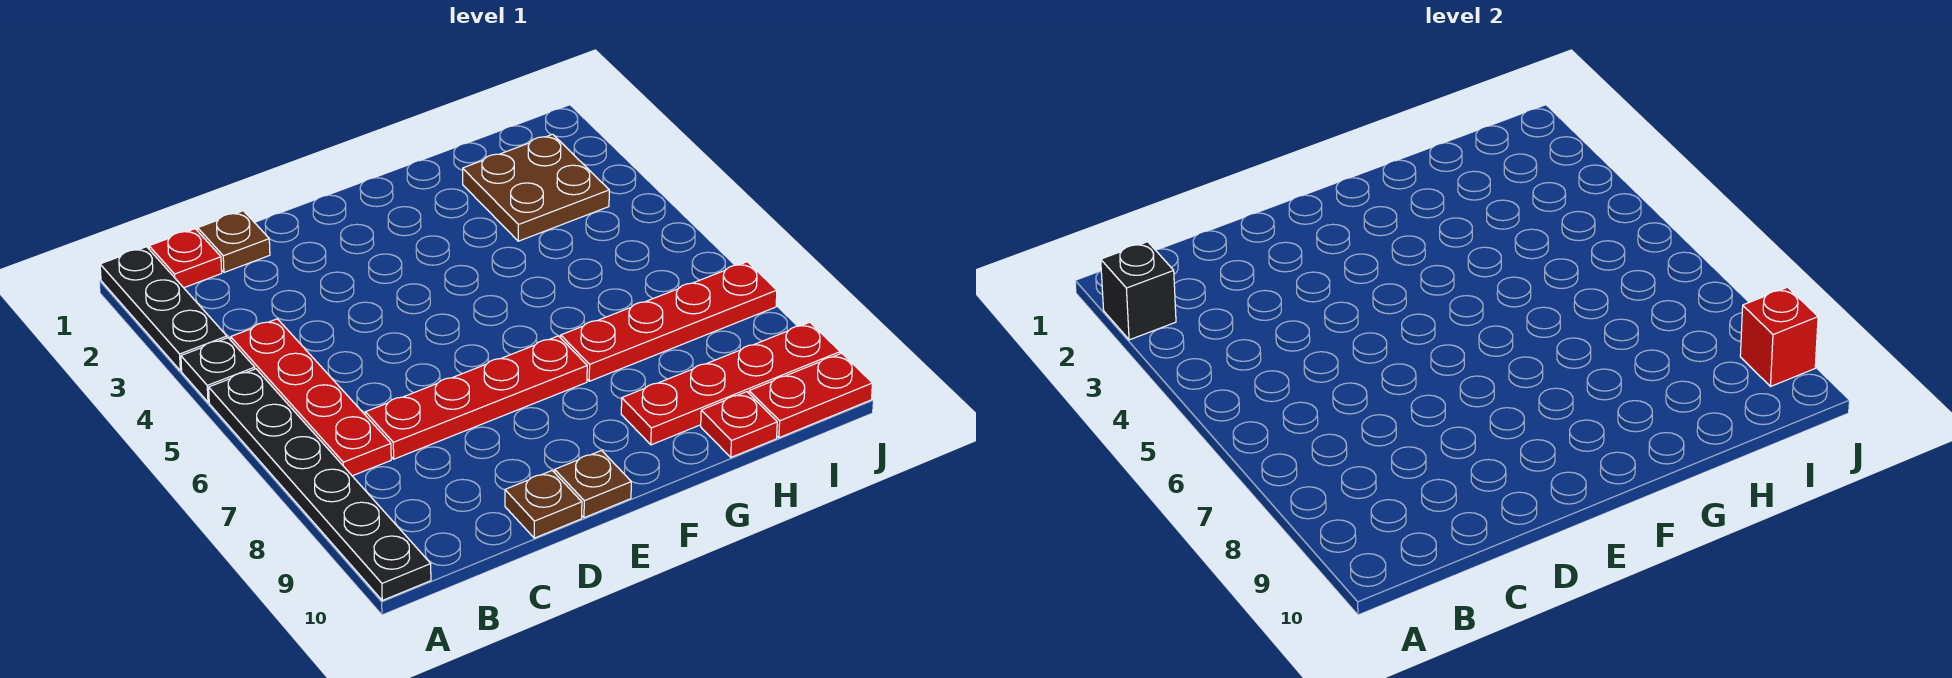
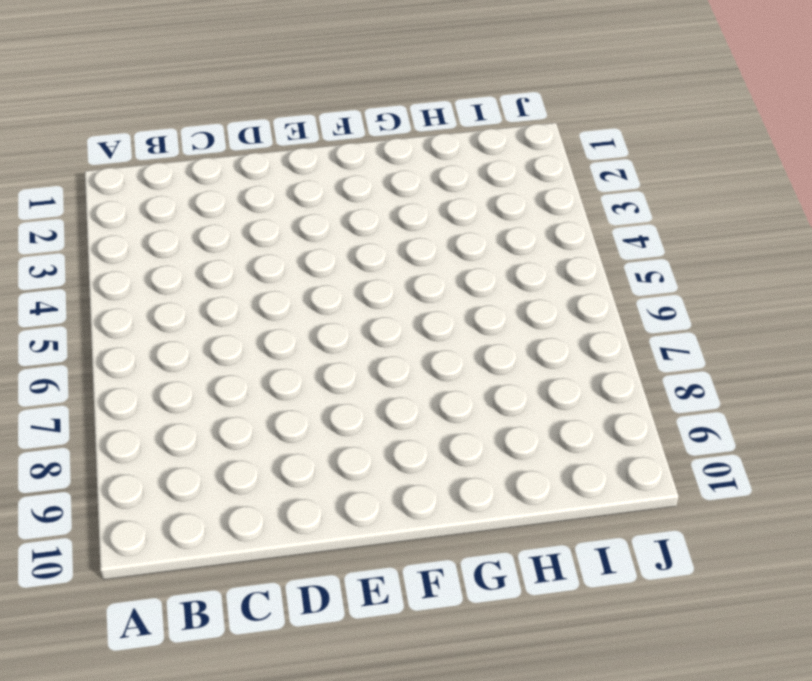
none -> black 1x3 plate [100,247,227,371]
none -> black 1x1 plate [181,338,255,402]
none -> black 1x6 plate [209,369,431,600]

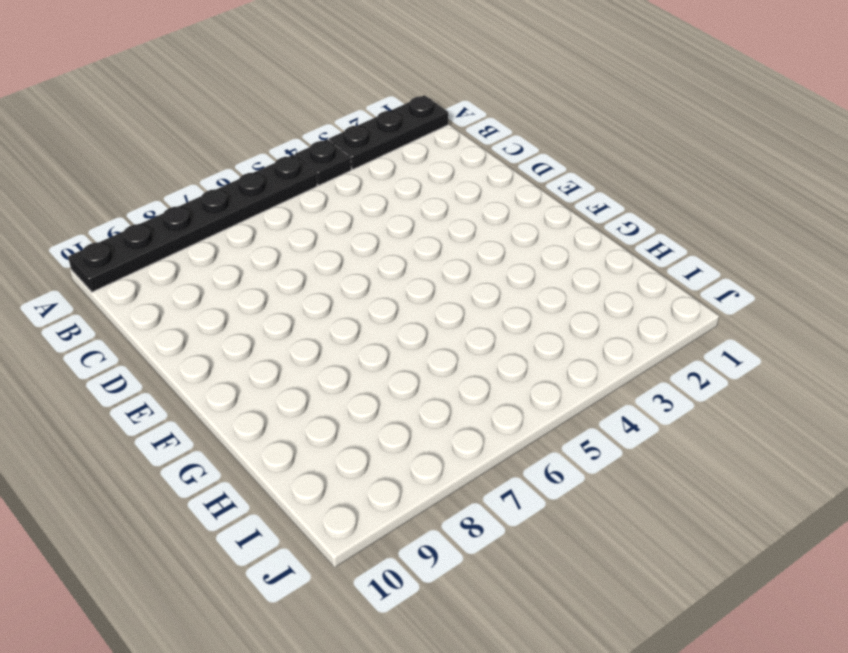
none -> red 1x1 plate [149,229,222,288]
none -> red 1x4 plate [231,319,391,476]
none -> brown 1x1 plate [198,211,270,272]

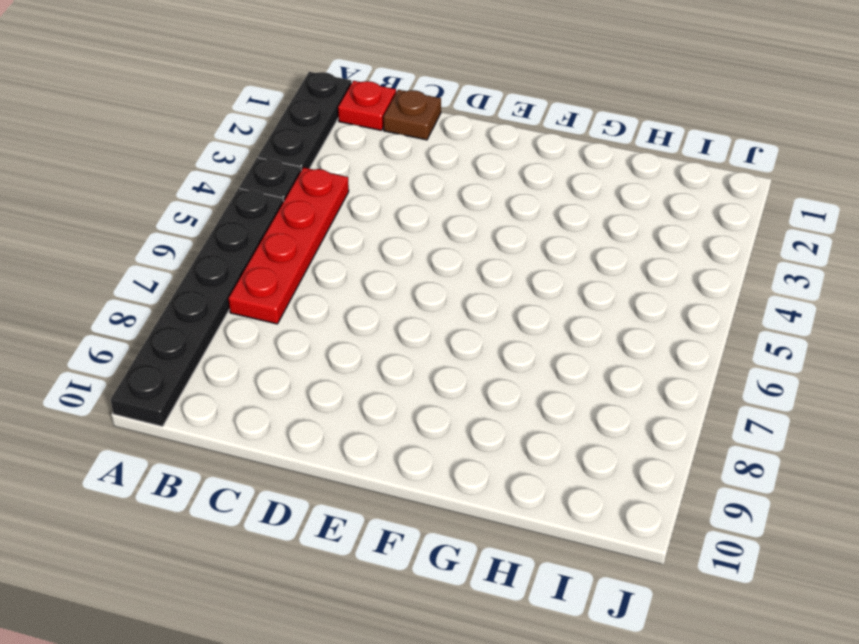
none -> red 1x4 plate [365,336,587,459]
none -> brown 1x1 plate [505,471,582,538]
none -> brown 1x1 plate [555,451,631,518]

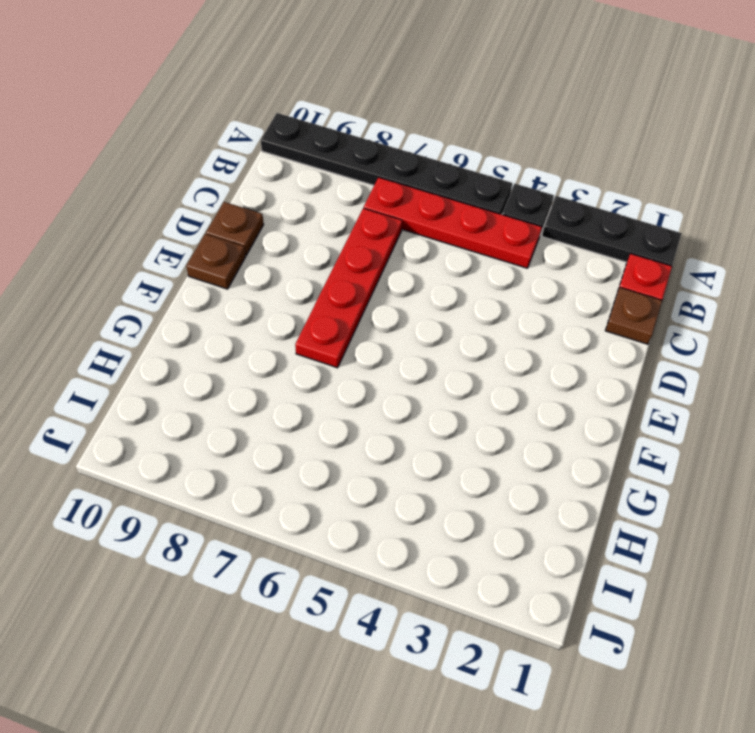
none -> red 1x4 plate [561,262,777,381]
none -> red 1x4 plate [621,322,840,445]
none -> brown 2x2 plate [463,134,609,241]

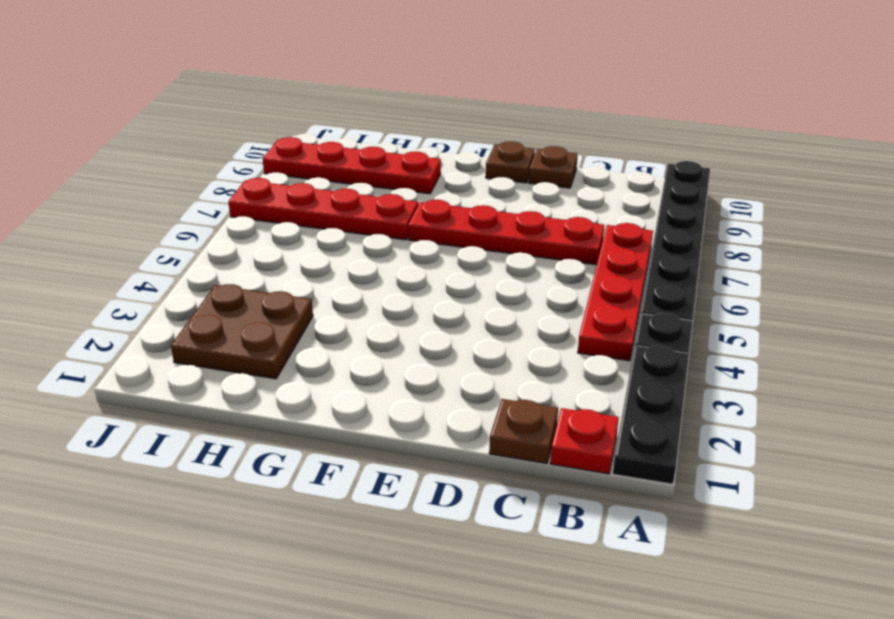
none -> red 1x1 plate [701,392,777,457]
none -> red 1x2 plate [749,353,873,438]
none -> black 1x1 brick [1101,242,1176,340]

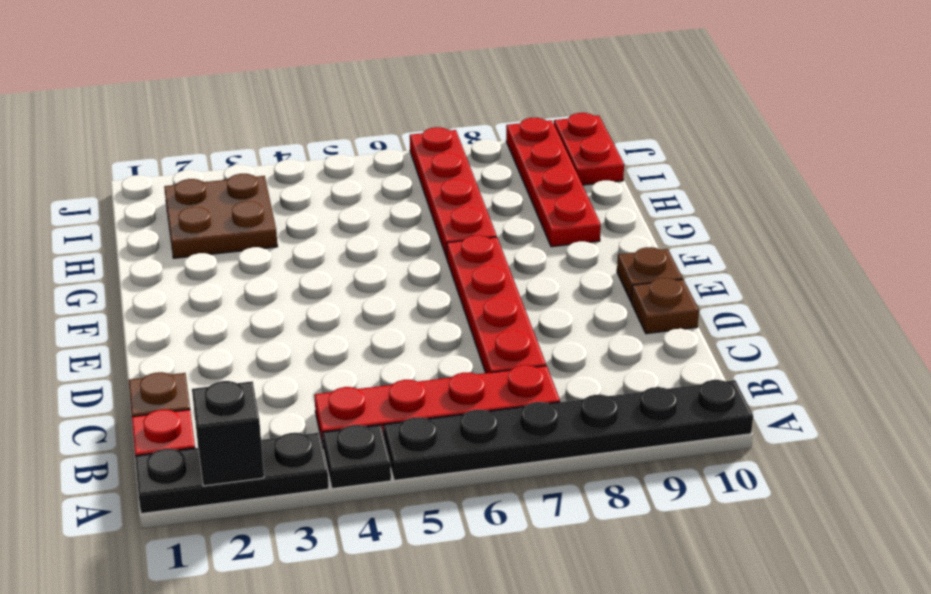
none -> red 1x1 plate [701,392,777,457]
none -> red 1x1 brick [1740,287,1818,387]

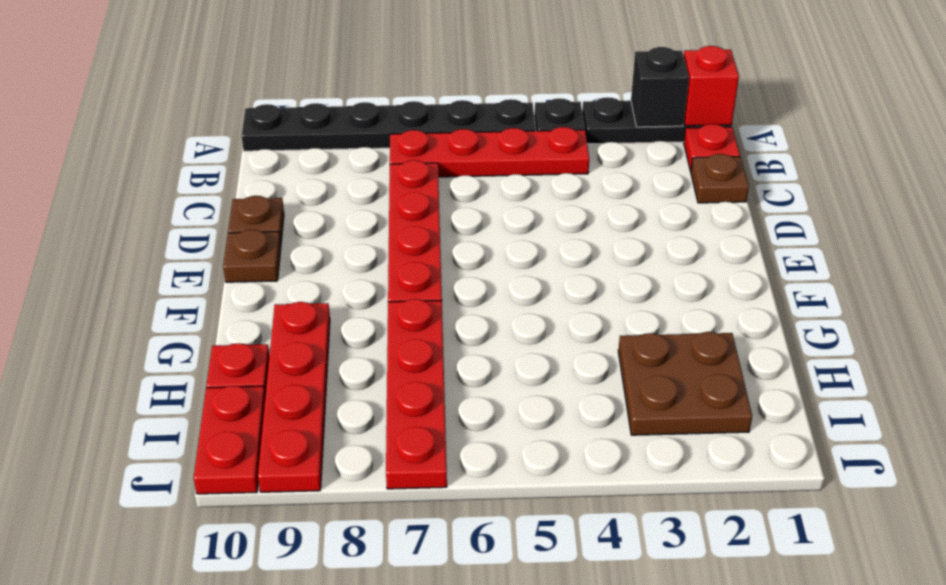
red 1x1 brick [684,46,739,126] -> red 1x1 brick moved to [1740,287,1818,387]

